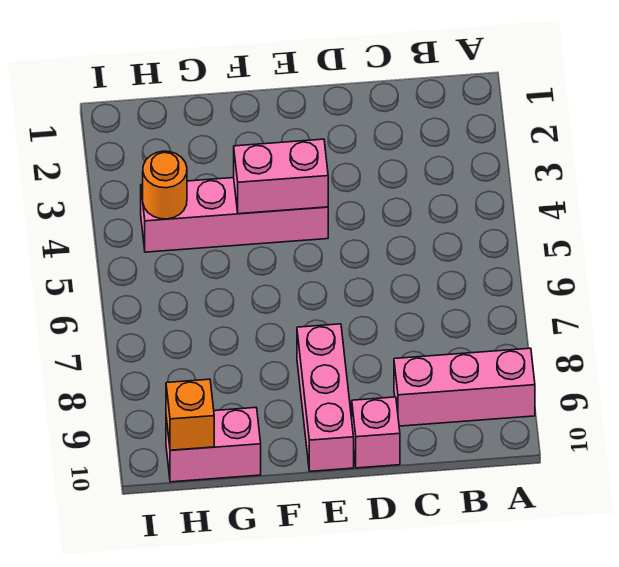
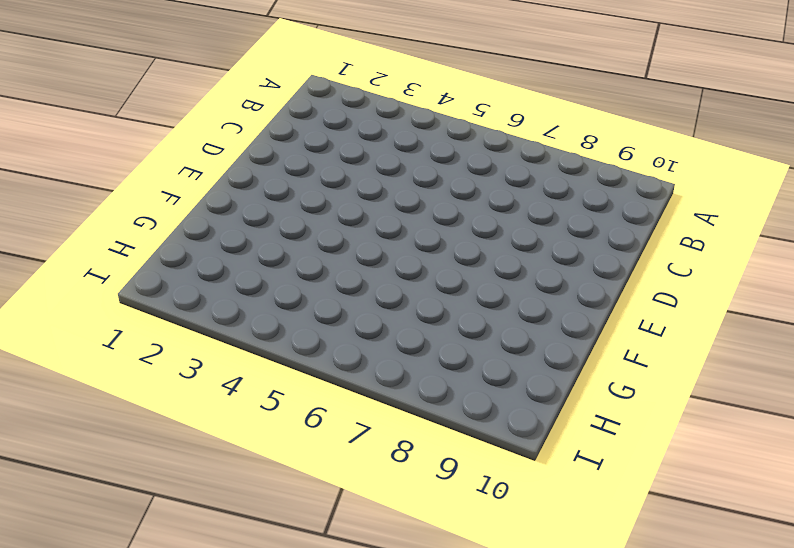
none -> pink 1x3 brick [394,348,535,426]
none -> pink 1x1 brick [352,397,400,468]

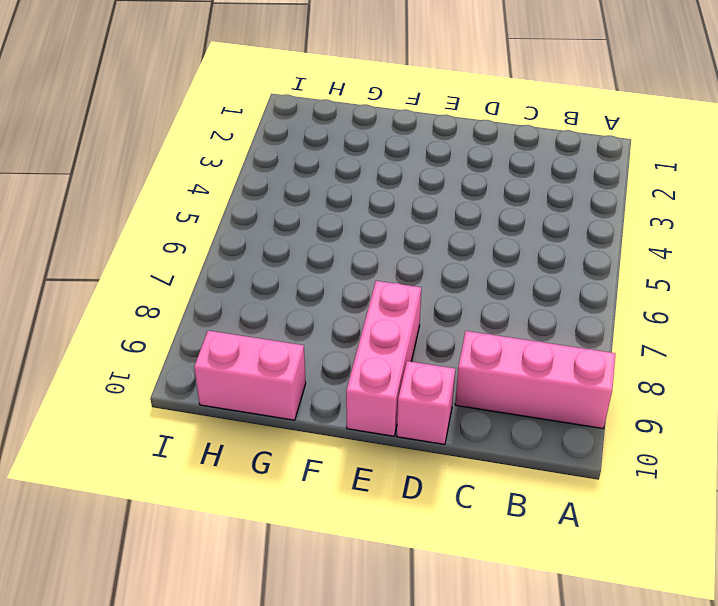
none -> pink 1x4 brick [141,178,328,252]
none -> pink 1x2 brick [234,139,328,214]

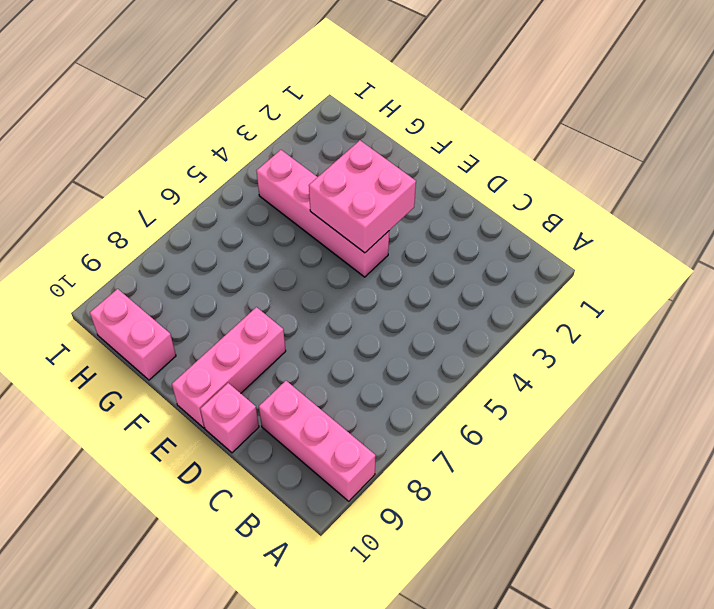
pink 2x2 brick [309,140,416,253] -> pink 1x2 brick [234,139,328,214]
none -> orange 1x1 round brick [143,151,187,219]
none -> orange 1x1 brick [166,379,214,450]

